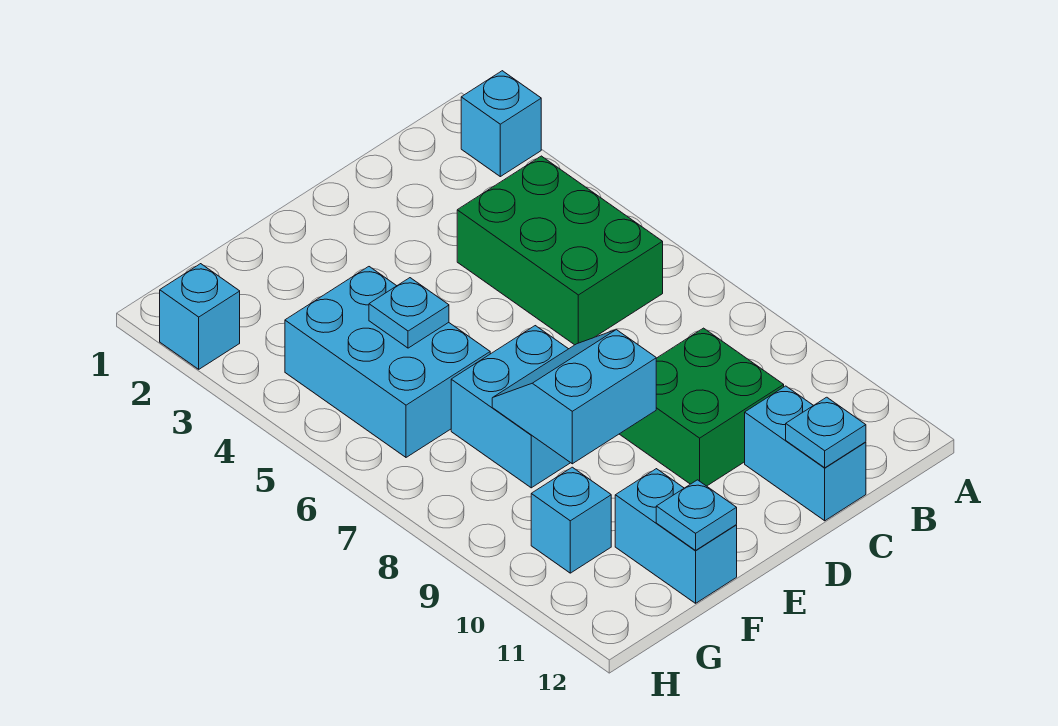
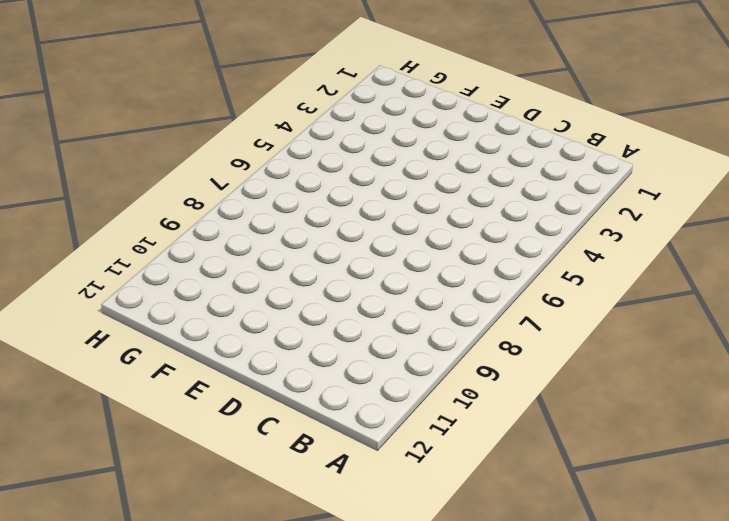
none -> cyan 1x1 brick [461,71,541,177]
none -> green 2x3 brick [457,156,663,345]
none -> green 2x2 brick [620,328,784,486]

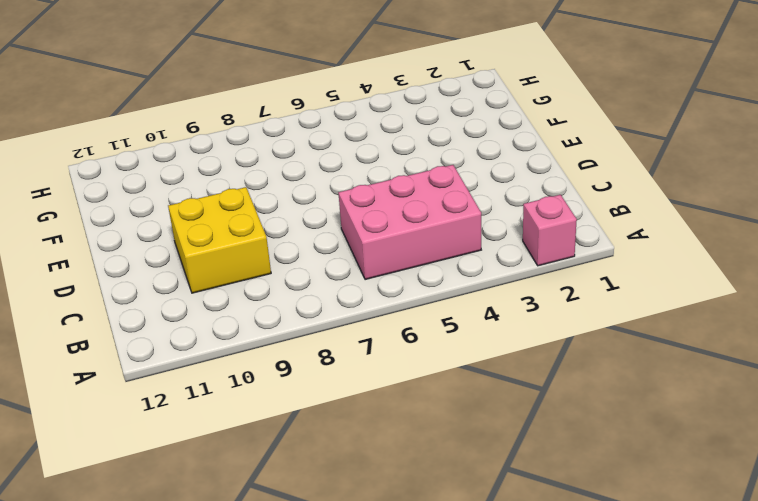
pink 1x1 brick [523,195,577,266] -> cyan 1x1 brick [461,71,541,177]
pink 2x3 brick [338,165,481,280] -> green 2x3 brick [457,156,663,345]
yellow 2x2 brick [168,187,271,293] -> green 2x2 brick [620,328,784,486]
none -> cyan 1x2 brick [745,386,866,521]
none -> cyan 2x2 brick [451,326,570,488]
none -> cyan 2x3 brick [285,267,490,457]

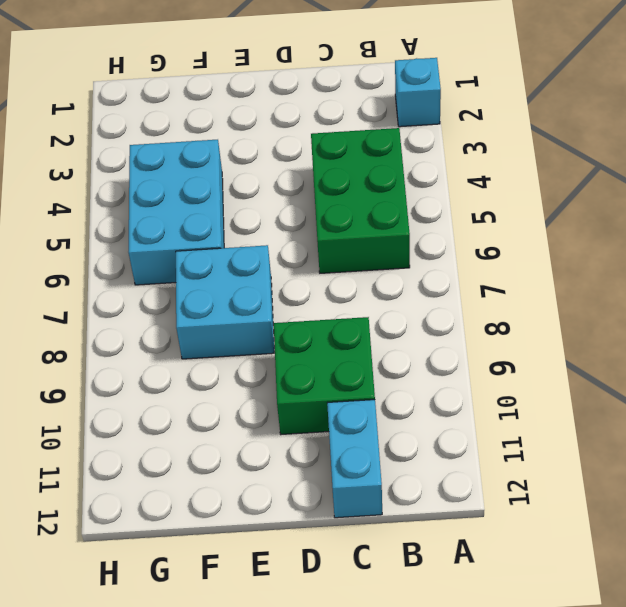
none -> cyan 1x2 brick [615,469,737,603]
none -> cyan 1x1 brick [531,467,611,573]
none -> cyan 1x1 brick [160,264,240,369]

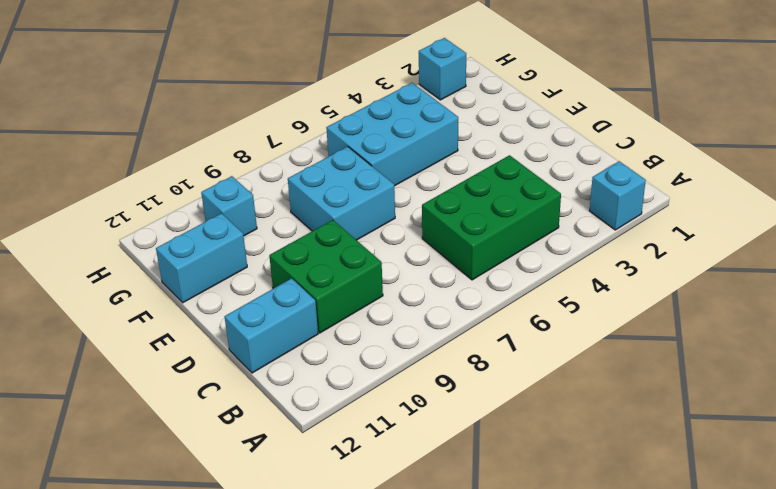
none -> cyan 1x1 plate [786,397,866,468]
none -> cyan 2x2 slope [492,330,656,464]
none -> cyan 1x1 plate [369,278,449,348]

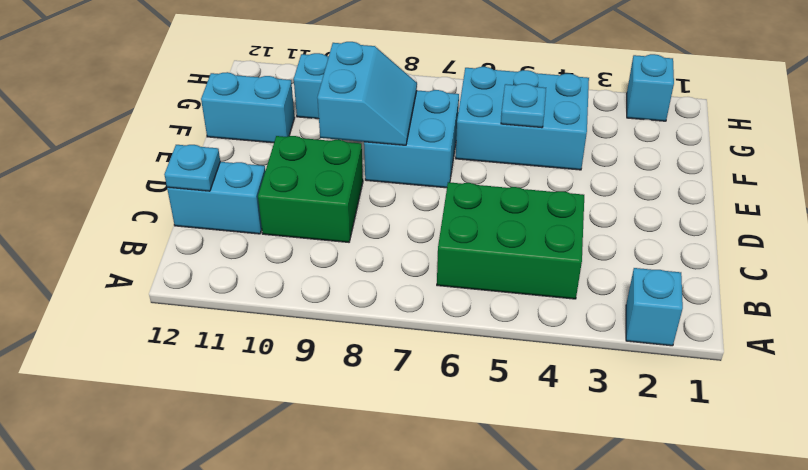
none -> cyan 1x1 plate [656,480,737,550]

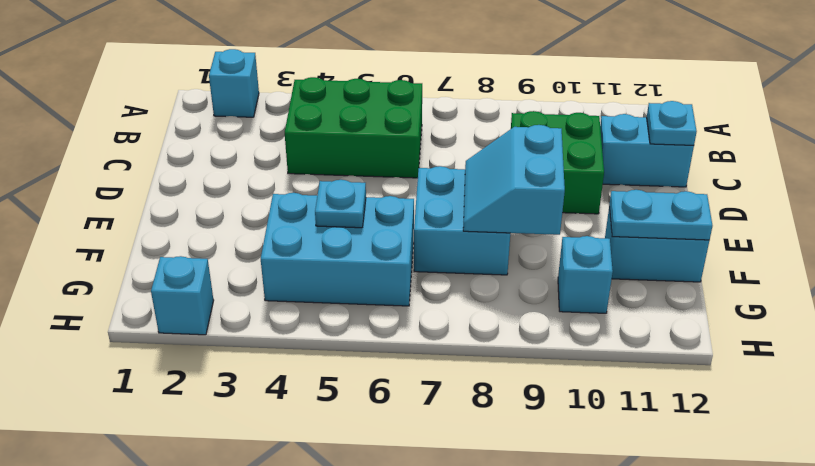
cyan 1x2 plate [609,190,713,240] -> cyan 1x1 plate [656,480,737,550]

